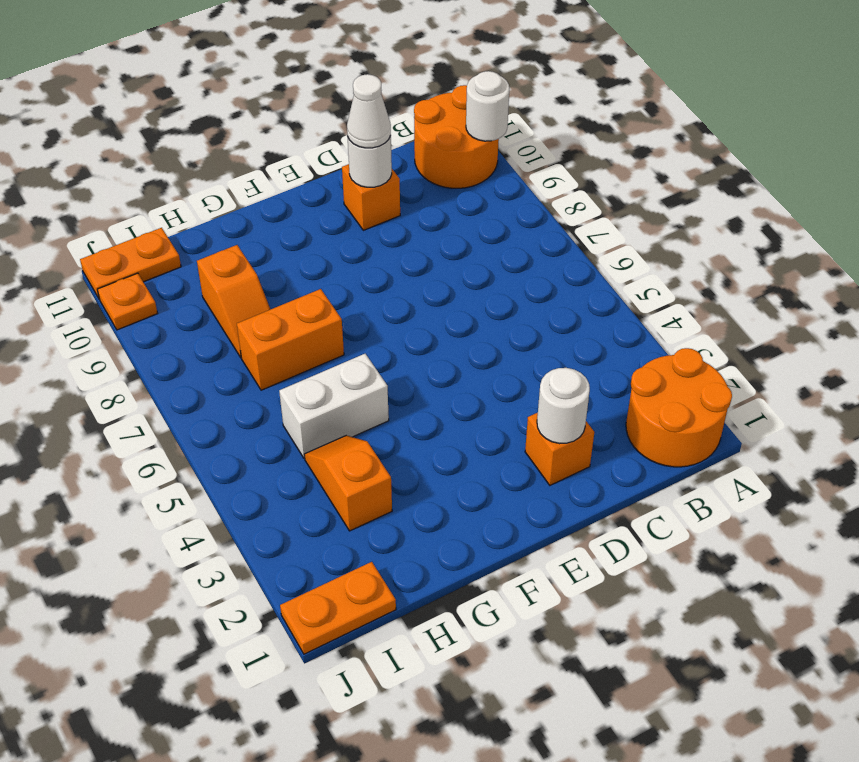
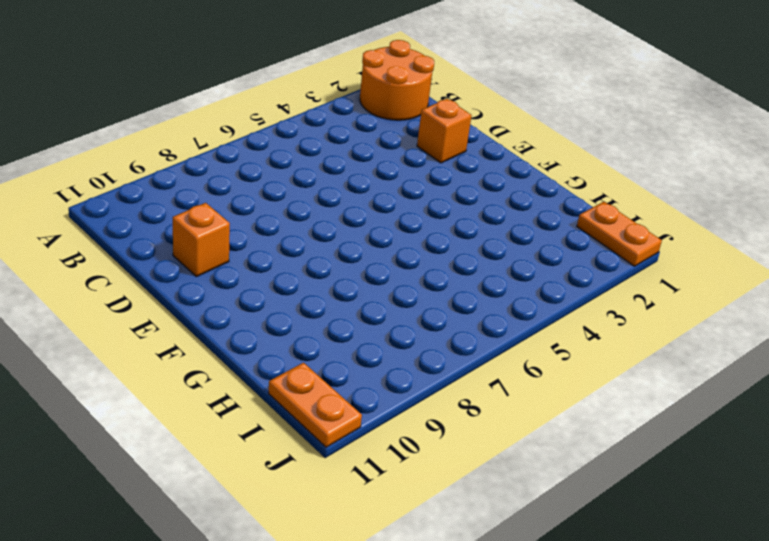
none -> orange 2x2 round brick [414,85,499,188]
none -> white 1x2 brick [279,354,389,458]
none -> orange 1x2 brick [237,289,344,390]

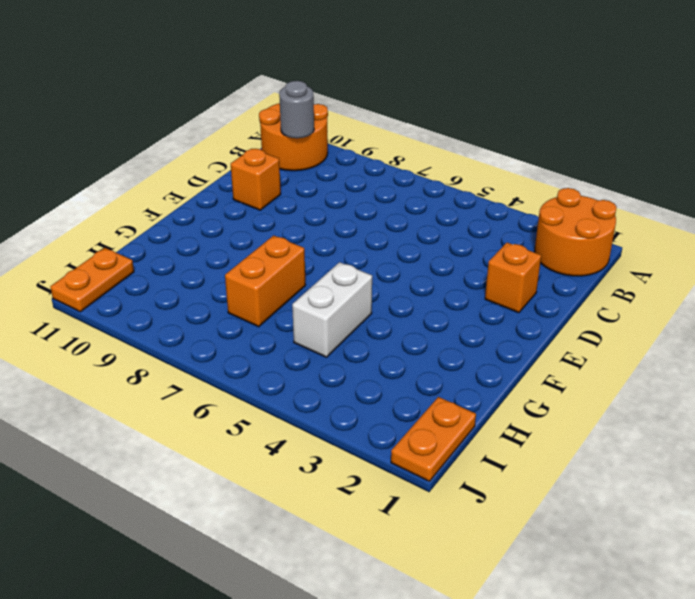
grey 1x1 round brick [279,81,314,138] -> none
none -> orange 1x2 slope [304,435,392,531]
none -> orange 1x2 slope [197,245,270,357]
none -> orange 1x1 plate [97,273,158,330]

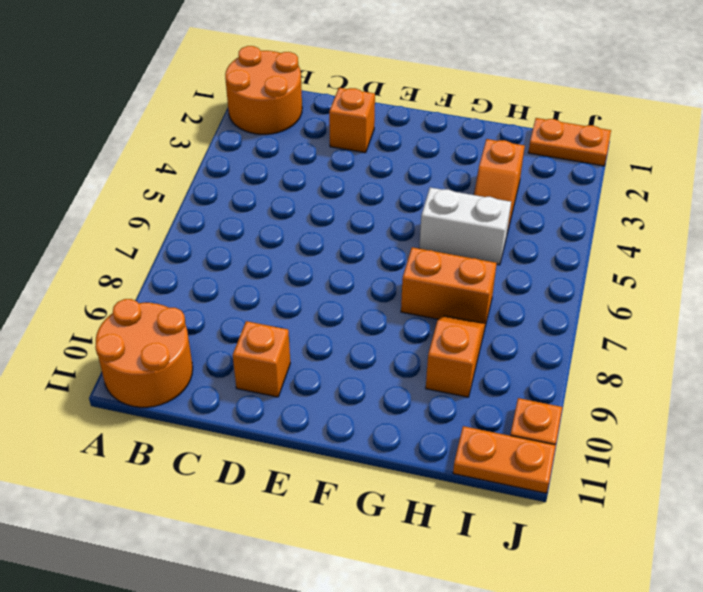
none -> white 1x1 round brick [466,71,509,141]
none -> white 1x1 round brick [537,368,590,444]
none -> white 1x1 round brick [348,136,392,187]

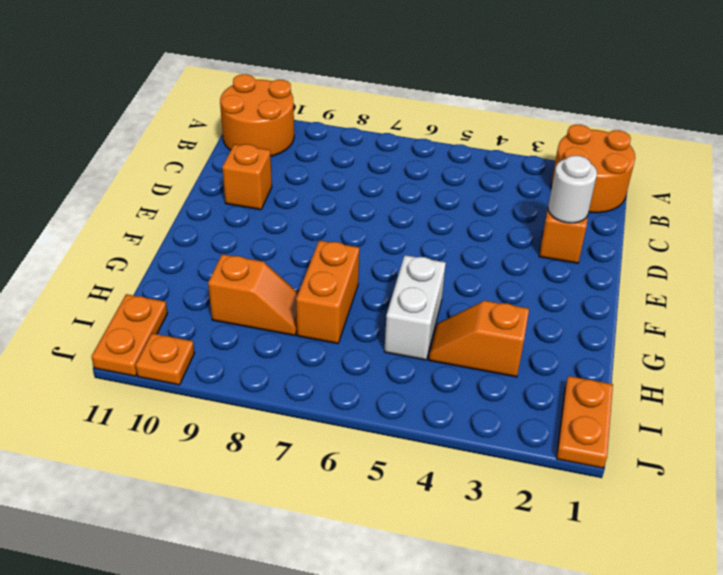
none -> white 1x1 round brick [466,71,509,141]
none -> white 1x1 round brick [348,136,392,187]
none -> white 1x1 cone [347,74,391,148]

